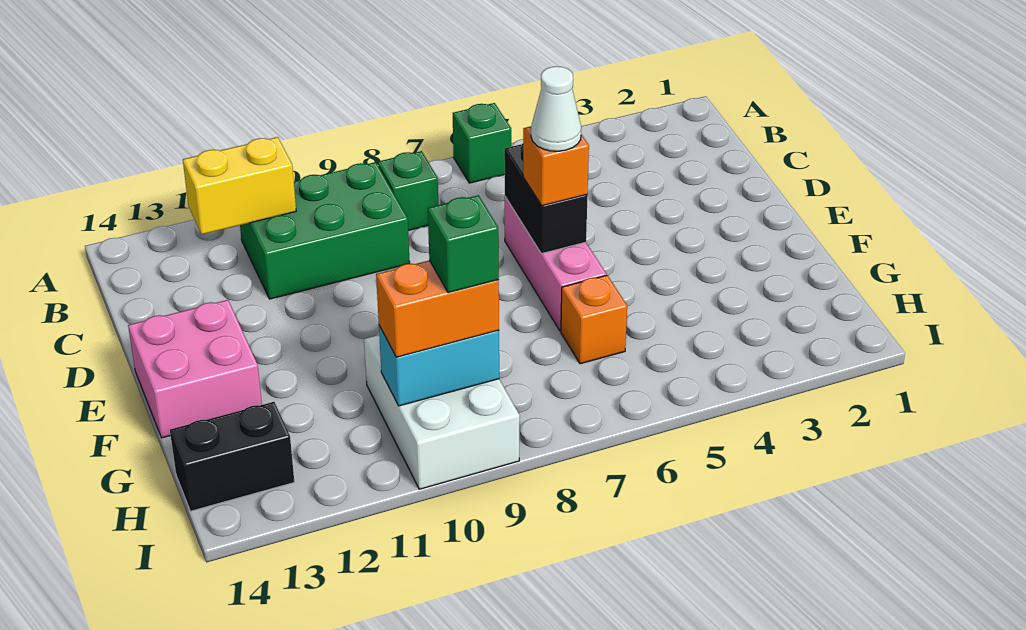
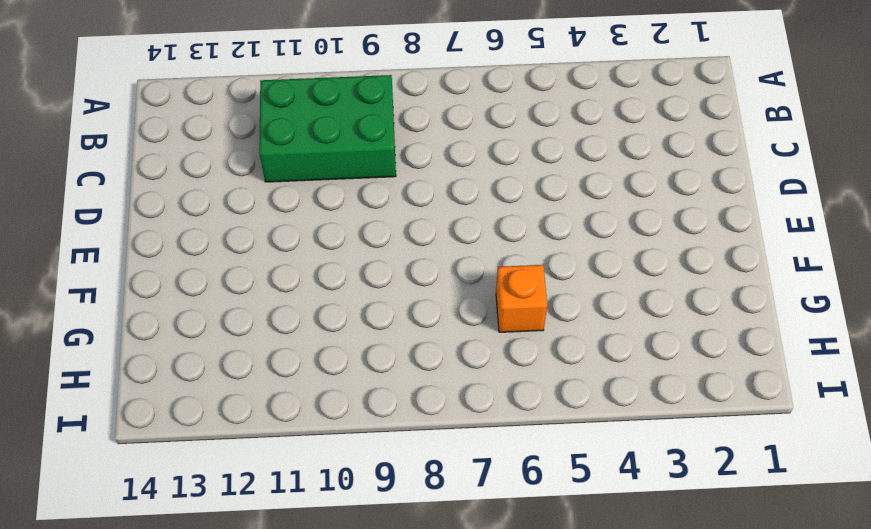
none -> green 1x1 brick [453,103,511,183]
none -> green 1x1 brick [378,151,438,231]
none -> pink 1x3 brick [505,197,606,331]

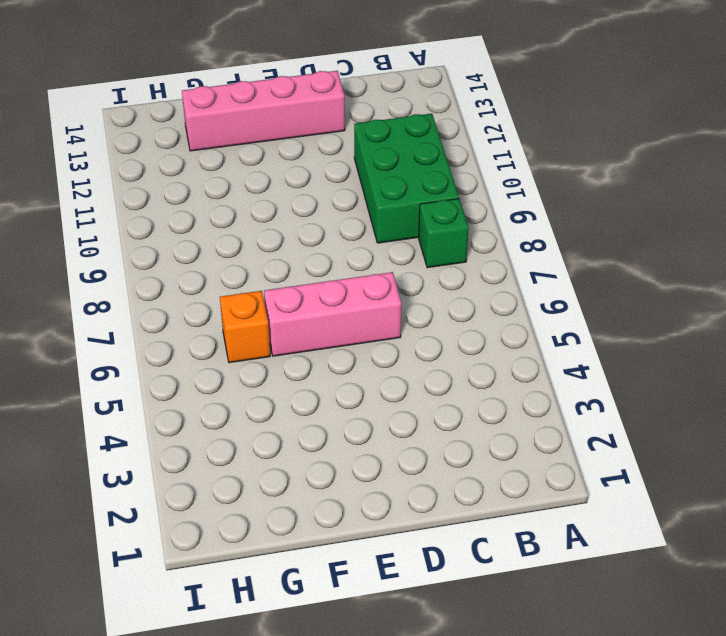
pink 1x4 brick [182,71,345,151] -> pink 2x2 brick [128,300,262,438]
none -> green 1x1 brick [453,103,511,183]
none -> white 2x3 brick [364,335,520,489]
none -> black 1x2 brick [170,402,294,511]

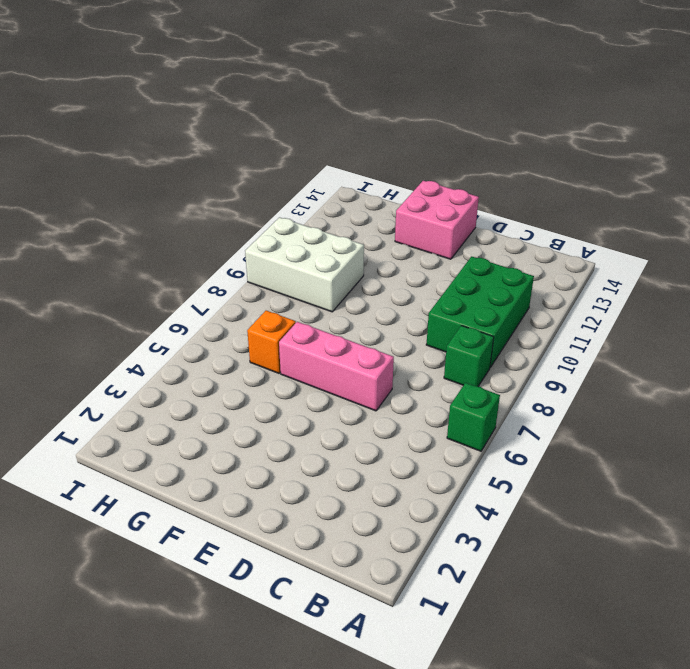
none -> black 1x2 brick [170,402,294,511]
none -> yellow 1x2 brick [183,137,296,235]
none -> black 1x2 brick [504,144,588,254]

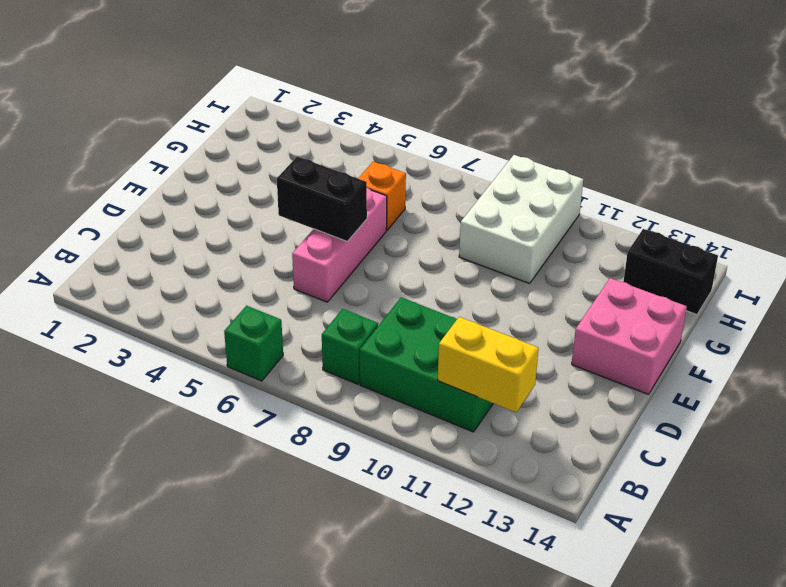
black 1x2 brick [277,156,367,242] -> black 1x2 brick turned to [504,144,588,254]
none -> cyan 1x2 brick [379,326,499,406]
none -> orange 1x1 brick [523,126,589,206]
none -> orange 1x2 brick [376,260,499,357]

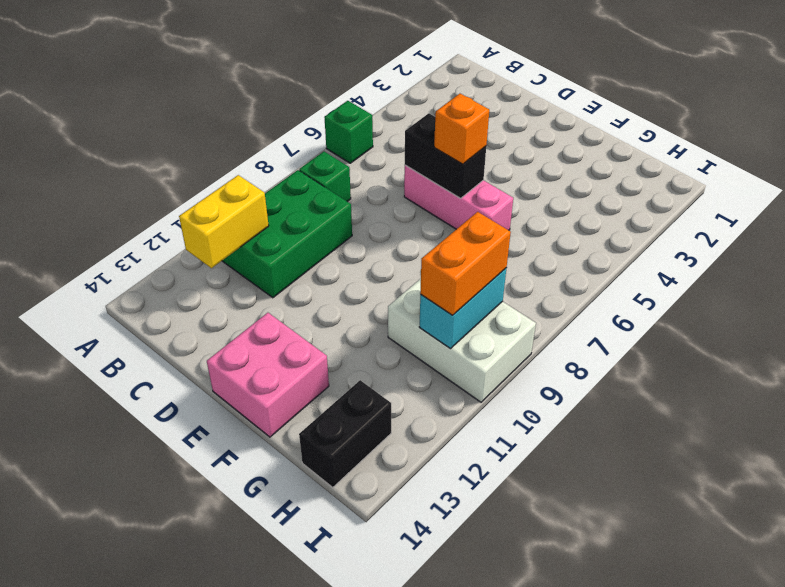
none -> orange 1x1 brick [561,275,627,364]
none -> white 1x1 cone [531,66,581,151]
none -> green 1x1 brick [428,195,499,293]

